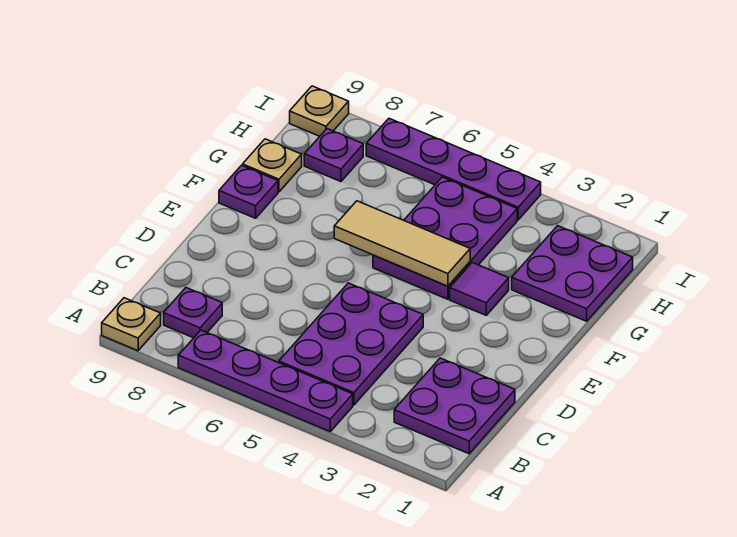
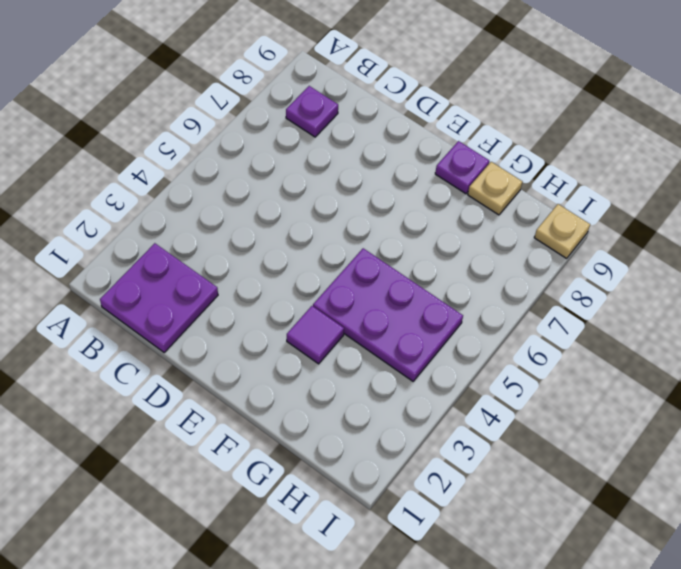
none -> purple 1x4 plate [178,330,353,431]
none -> tan 1x1 plate [102,298,161,351]
none -> purple 2x3 plate [279,283,423,405]

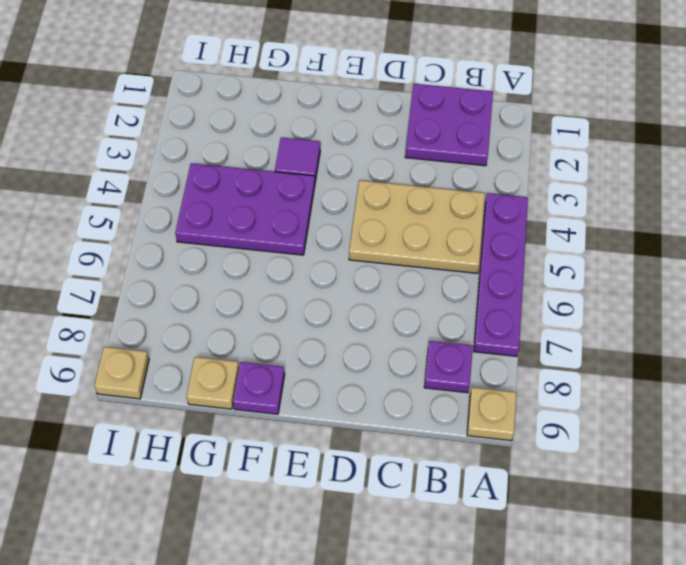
tan 2x3 plate [349,180,485,273] -> purple 2x3 plate [279,283,423,405]
none -> purple 2x2 plate [512,226,633,321]
none -> purple 1x1 plate [304,129,363,182]
none -> purple 1x4 plate [366,118,541,220]

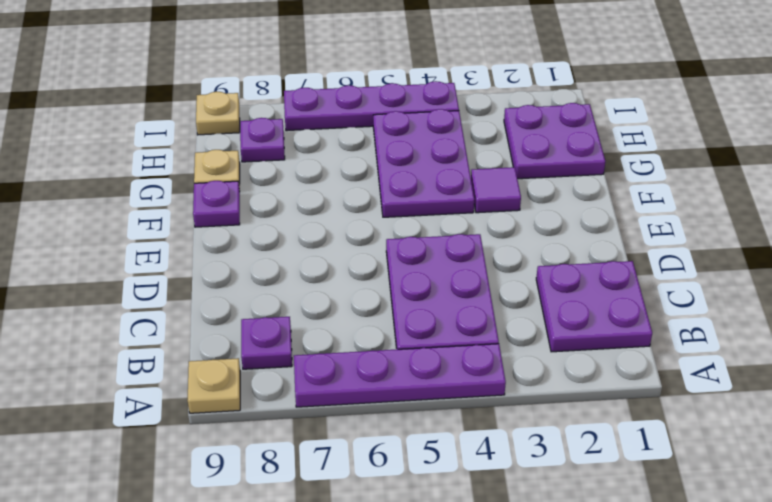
none -> tan 1x3 tile [334,201,470,286]

